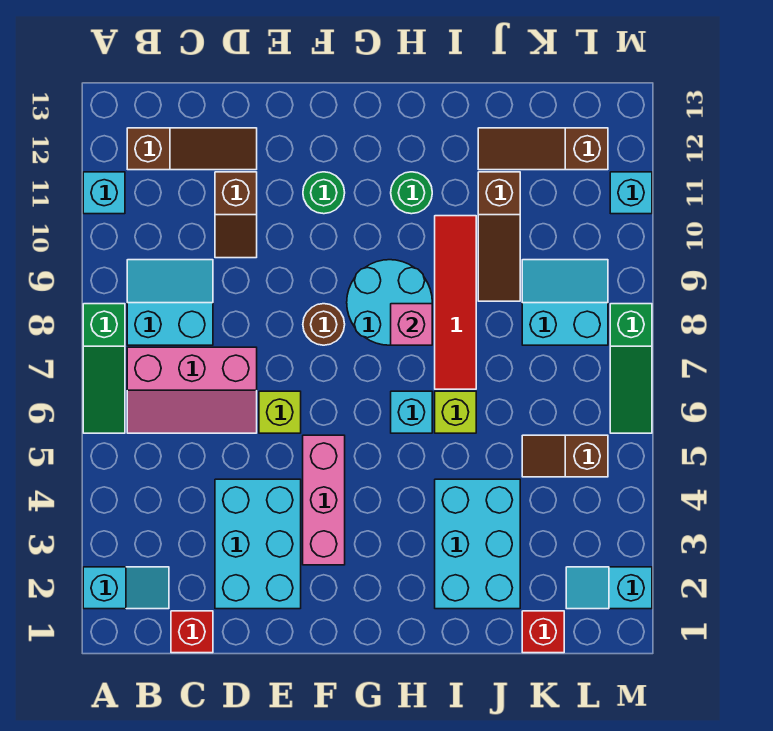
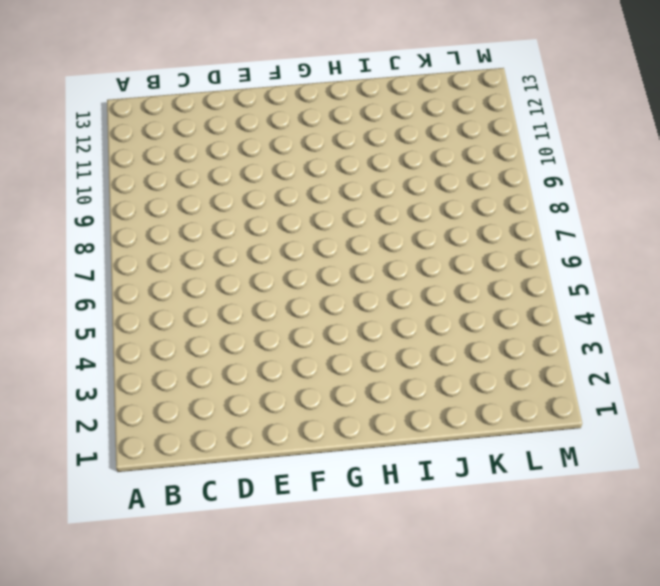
none -> cyan 1x2 slope [83,567,169,609]
none -> green 1x3 slope [83,304,125,433]
none -> cyan 1x1 brick [83,172,125,214]

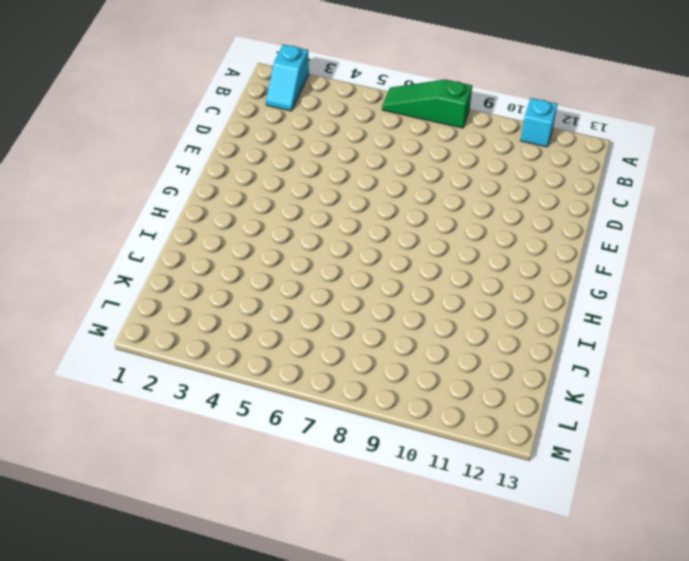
none -> pink 2x3 slope [127,347,257,433]
none -> cyan 2x2 slope [127,260,213,345]
none -> brown 1x3 slope [127,128,257,170]

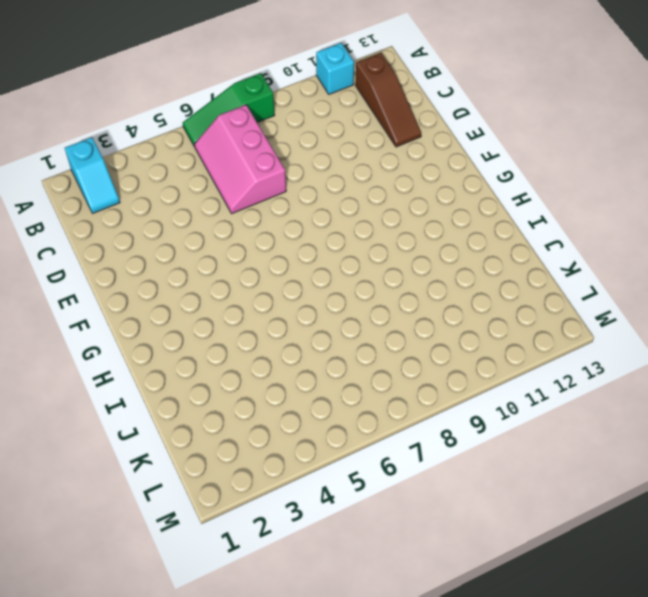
none -> cyan 2x2 slope [127,260,213,345]
none -> red 1x1 brick [171,611,213,653]
none -> cyan 2x3 brick [215,479,301,609]

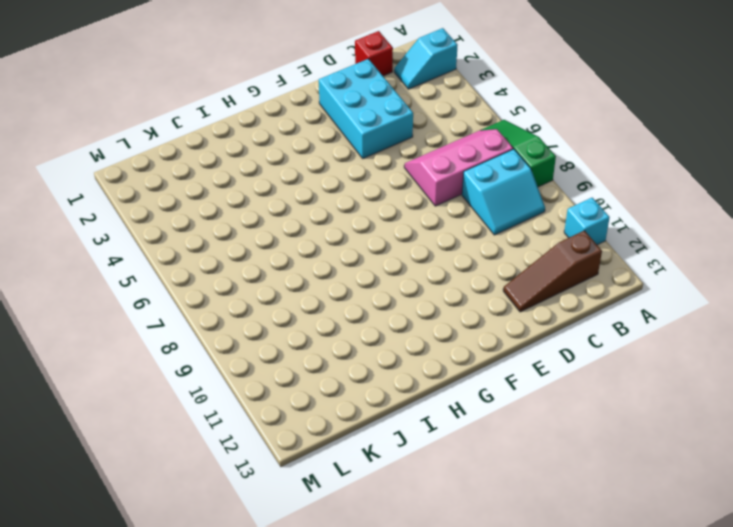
none -> brown 1x2 slope [215,172,257,258]
none -> lime 1x1 brick [259,391,301,433]
none -> pink 1x3 brick [303,435,345,565]

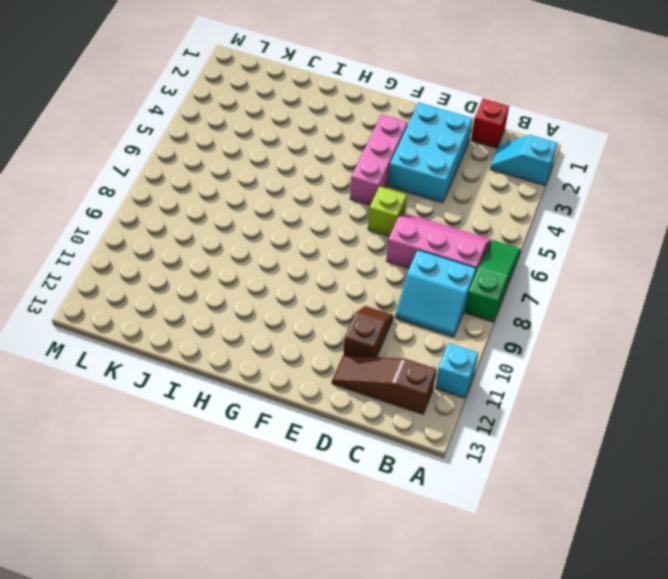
none -> brown 1x1 round brick [303,304,345,345]
none -> green 1x1 round brick [303,172,345,214]
none -> cyan 2x2 round brick [347,260,432,345]

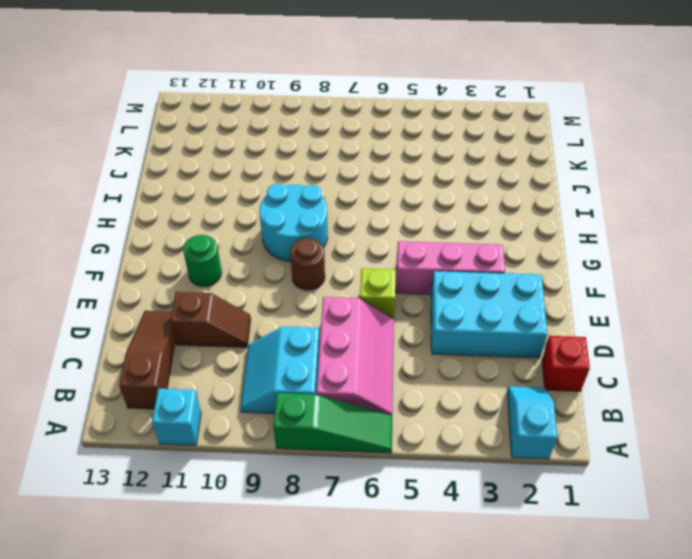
none -> cyan 1x1 brick [391,391,432,433]
none -> green 1x1 round brick [391,172,432,214]
none -> cyan 2x3 brick [435,479,520,609]

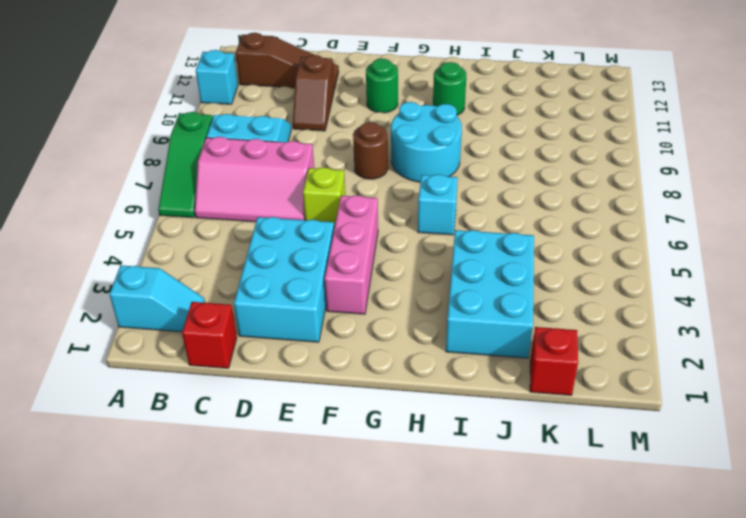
none -> lime 1x1 brick [435,391,476,433]
none -> red 1x4 tile [435,216,476,389]
none -> brown 1x3 slope [478,172,520,301]

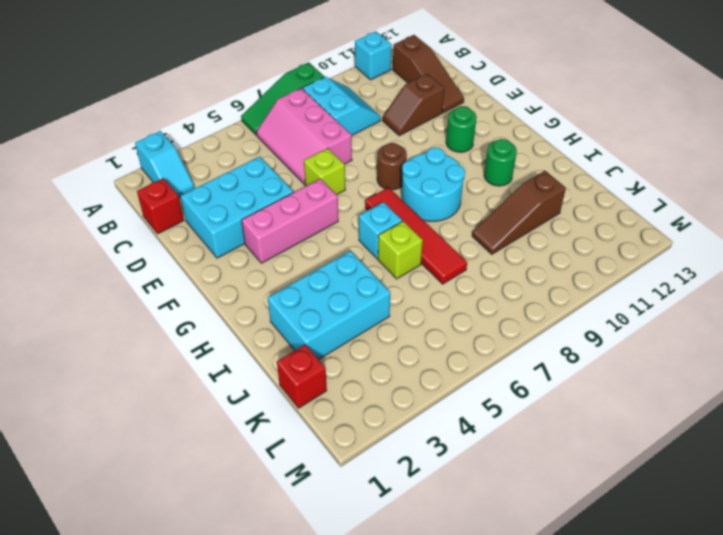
red 1x4 tile [365,187,467,284] -> red 1x4 tile turned to [435,216,476,389]
none -> brown 1x3 slope [478,128,608,170]
none -> brown 1x2 slope [522,435,608,477]
none -> cyan 2x2 slope [522,260,608,345]

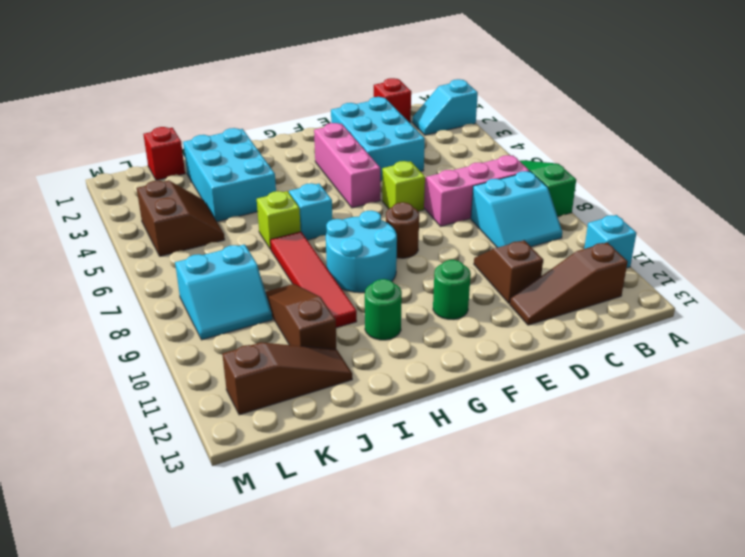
brown 2x2 slope [137,180,225,256] -> brown 1x2 slope [522,435,608,477]
none -> cyan 1x2 slope [566,567,652,609]
none -> green 1x3 slope [610,304,652,433]
none -> cyan 1x1 brick [610,172,652,214]

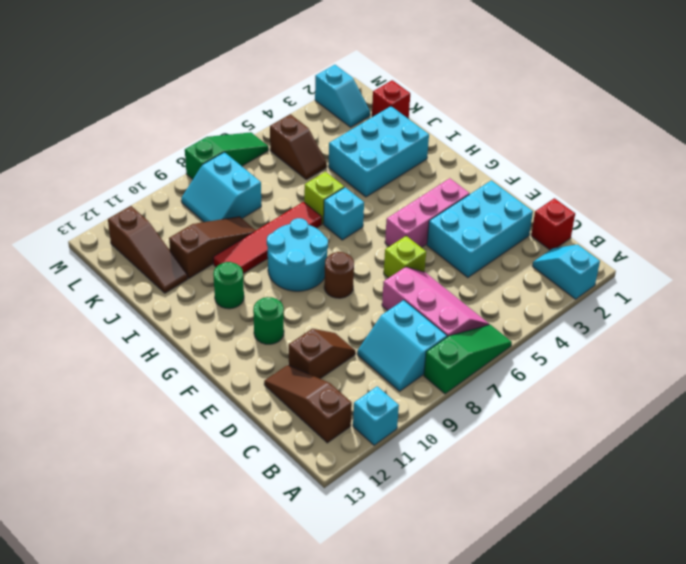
none -> cyan 1x1 brick [610,172,652,214]
none -> pink 1x1 brick [391,304,432,345]

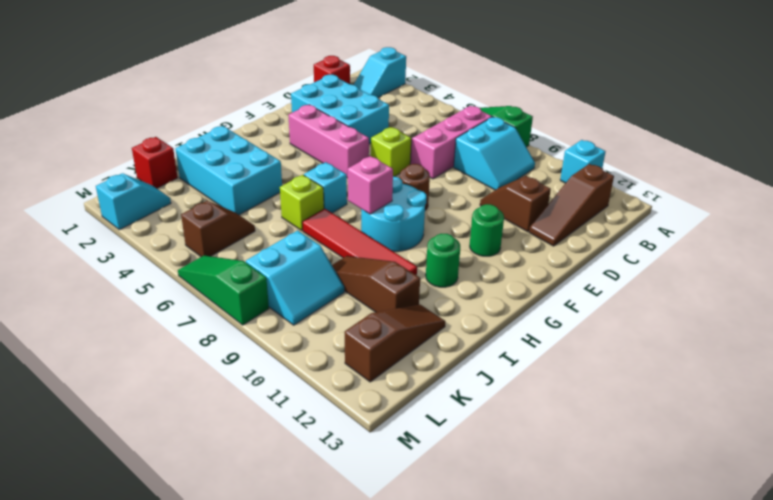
none -> cyan 1x1 brick [610,172,652,214]

